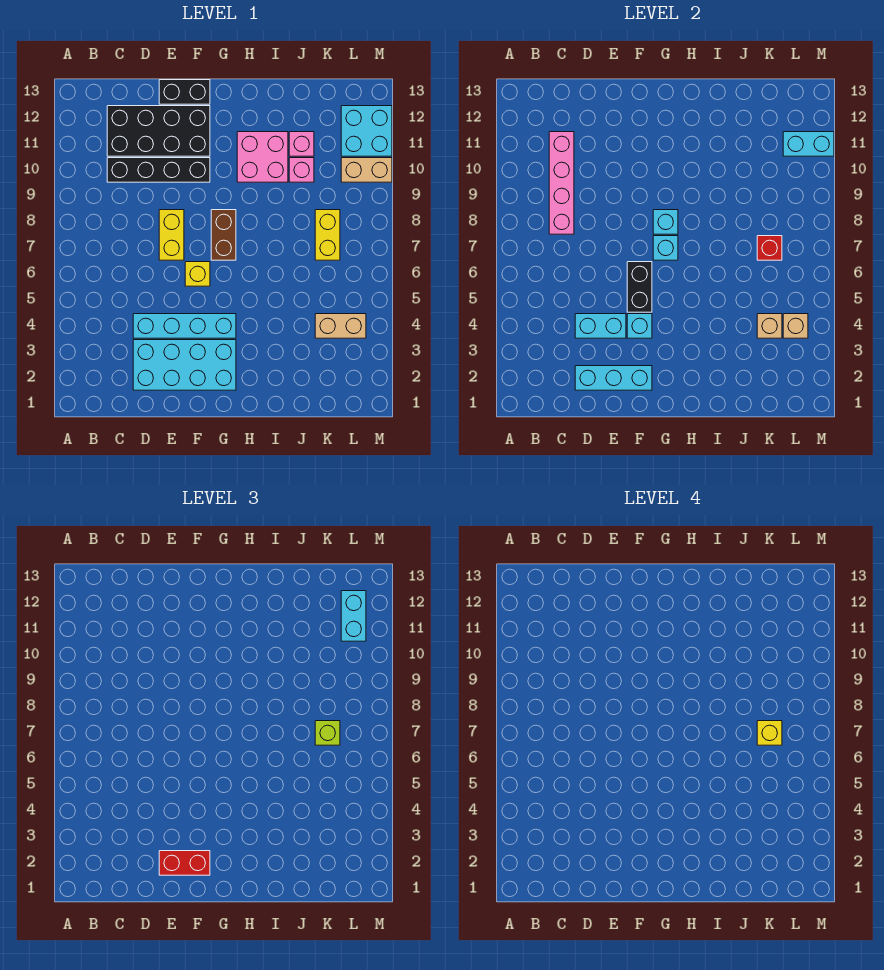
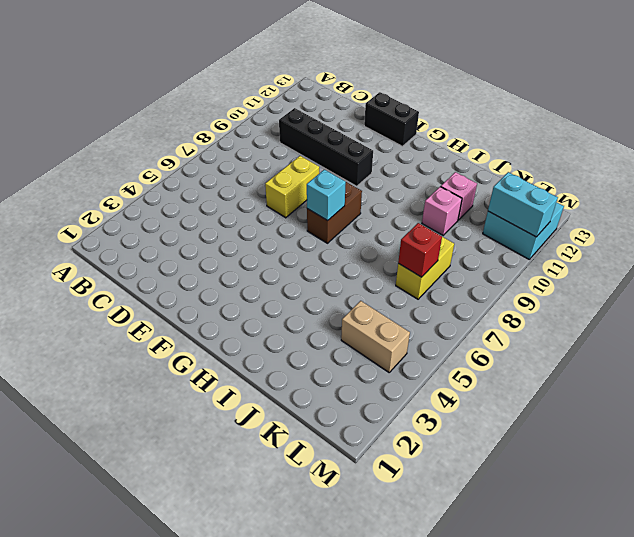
none -> black 2x4 brick [107,106,210,156]
none -> cyan 2x4 brick [133,340,236,390]
none -> cyan 1x4 brick [133,314,236,338]
none -> yellow 1x1 brick [185,262,210,286]

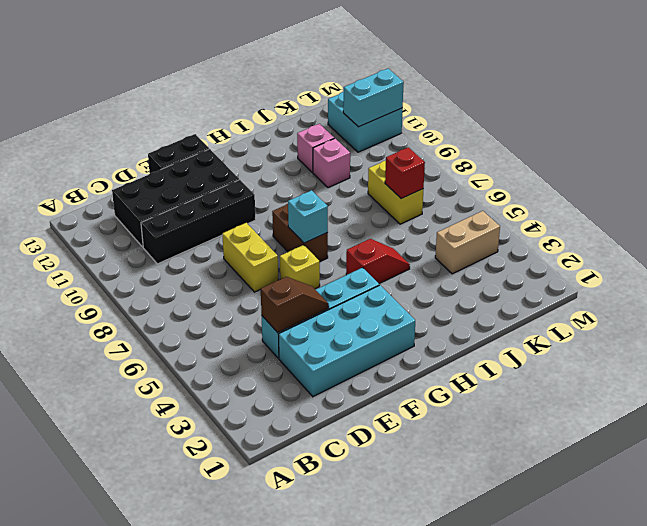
brown 1x2 slope [261,277,329,332] -> cyan 1x2 brick [575,314,626,338]
red 1x2 slope [346,239,410,284] -> none
none -> pink 2x2 brick [237,132,288,182]
none -> tan 1x2 brick [341,158,392,182]
none -> pink 1x4 brick [549,132,574,234]
none -> cyan 1x3 brick [575,366,652,390]

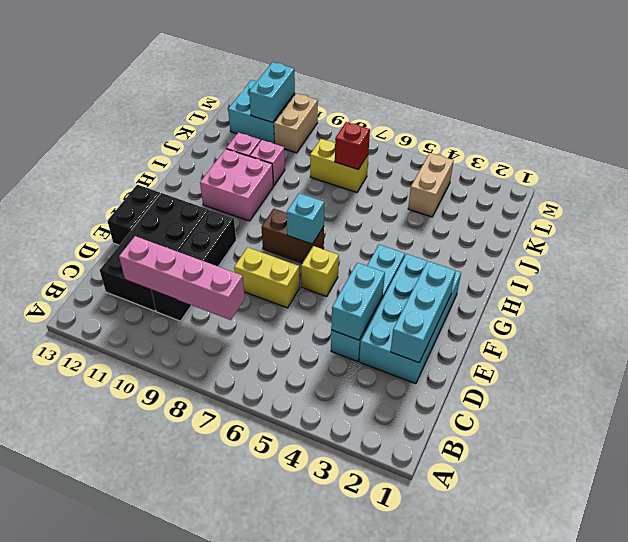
none -> cyan 1x1 brick [627,314,652,338]
none -> black 1x2 brick [627,262,652,312]
none -> cyan 1x1 brick [653,210,678,234]
none -> tan 1x1 brick [757,314,782,338]

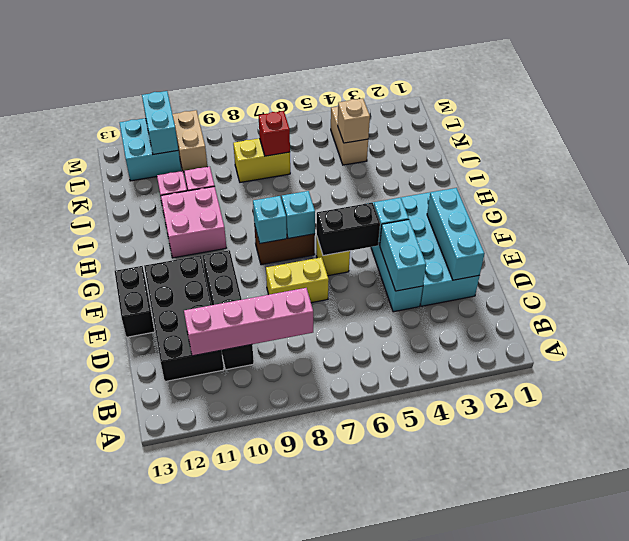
none -> tan 1x1 brick [783,314,808,338]
none -> red 1x2 brick [159,851,210,875]
none -> lime 1x1 brick [315,721,340,745]
none -> cyan 1x2 brick [341,591,366,641]

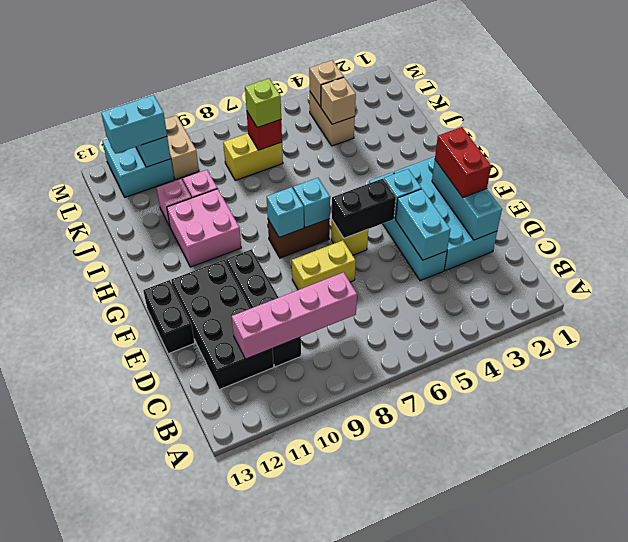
none -> yellow 1x1 brick [757,721,782,745]

